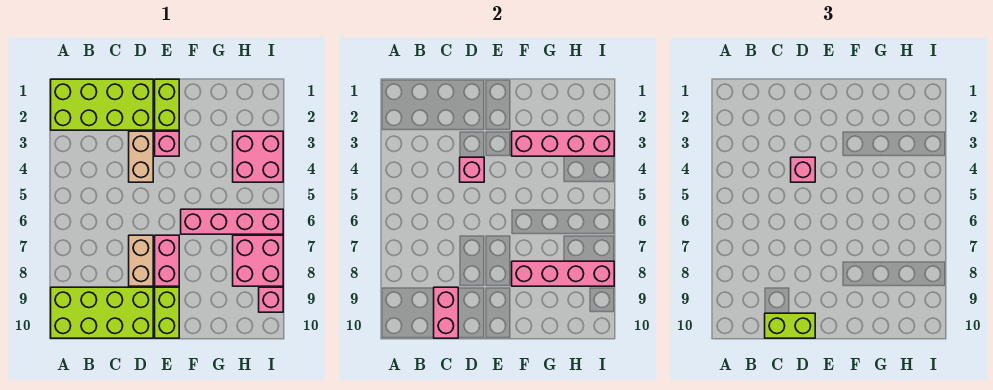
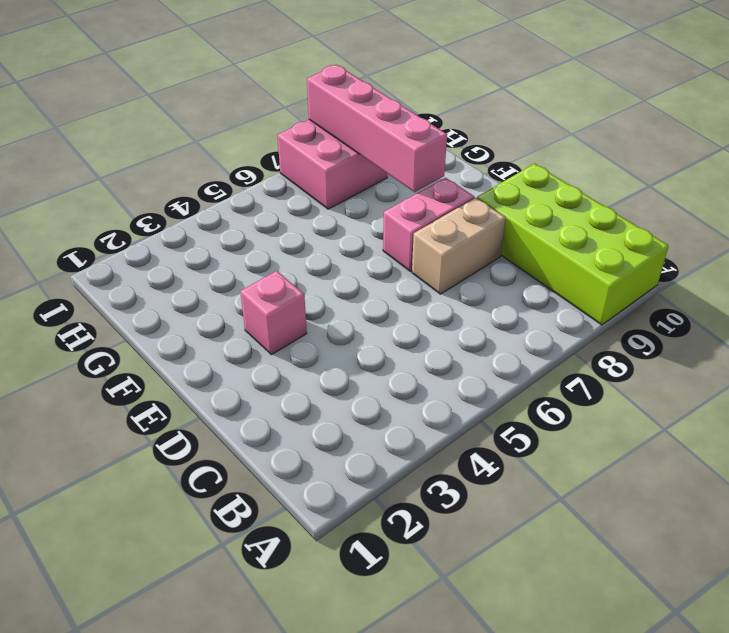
none -> lime 2x4 brick [51,79,153,130]
none -> tan 1x2 brick [129,131,153,182]
none -> lime 1x2 brick [155,79,179,130]

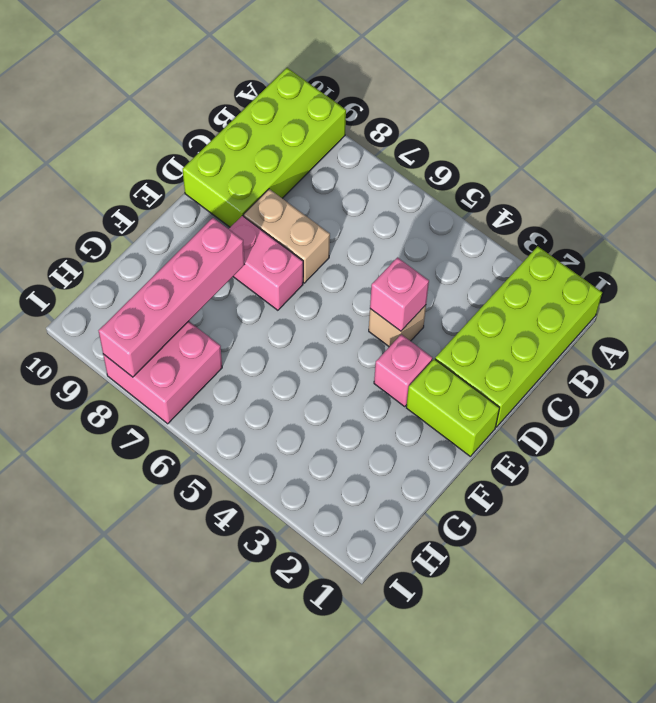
tan 1x1 brick [369,305,426,347] -> tan 1x2 brick [129,131,153,182]
none -> lime 1x2 brick [155,287,179,338]
none -> pink 1x4 brick [181,209,283,234]
none -> pink 2x2 brick [233,131,283,182]

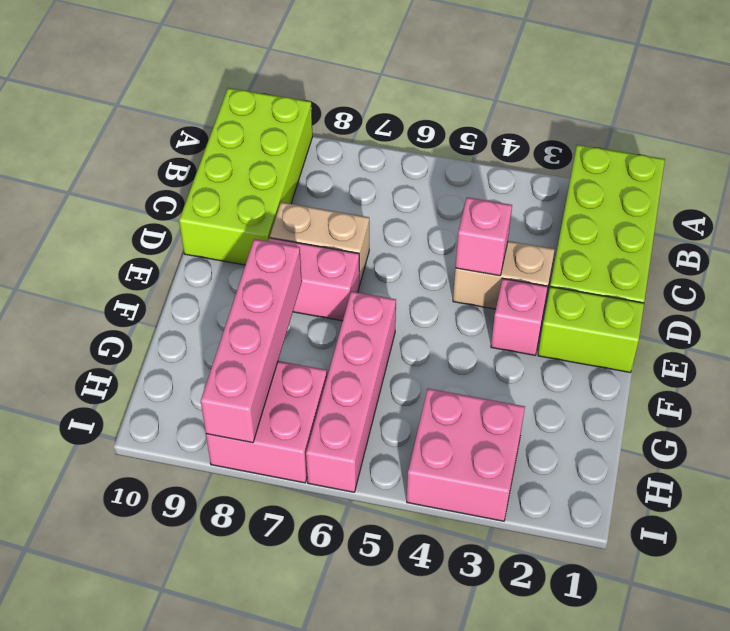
none -> lime 1x2 brick [155,287,179,338]
none -> pink 1x1 brick [259,287,283,312]
none -> pink 1x2 brick [434,287,458,338]

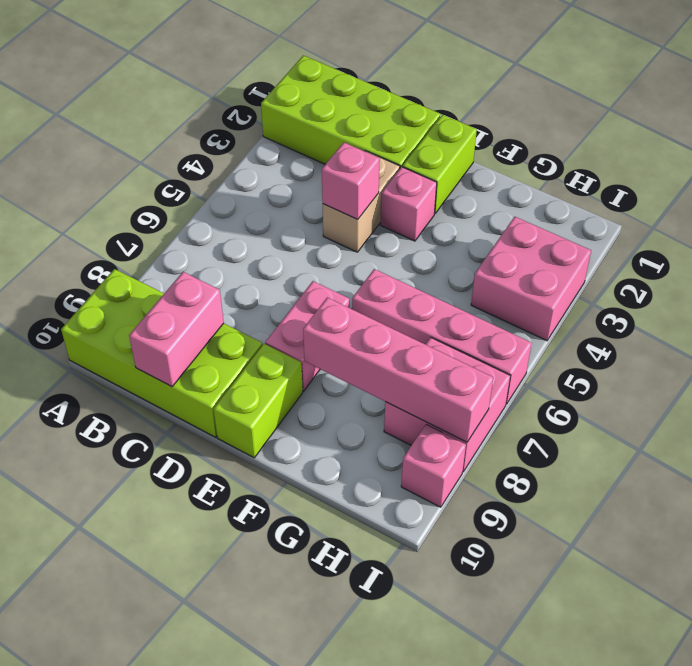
none -> tan 1x2 brick [129,235,153,286]
none -> pink 1x4 brick [512,131,614,156]
none -> lime 1x2 brick [765,313,815,338]

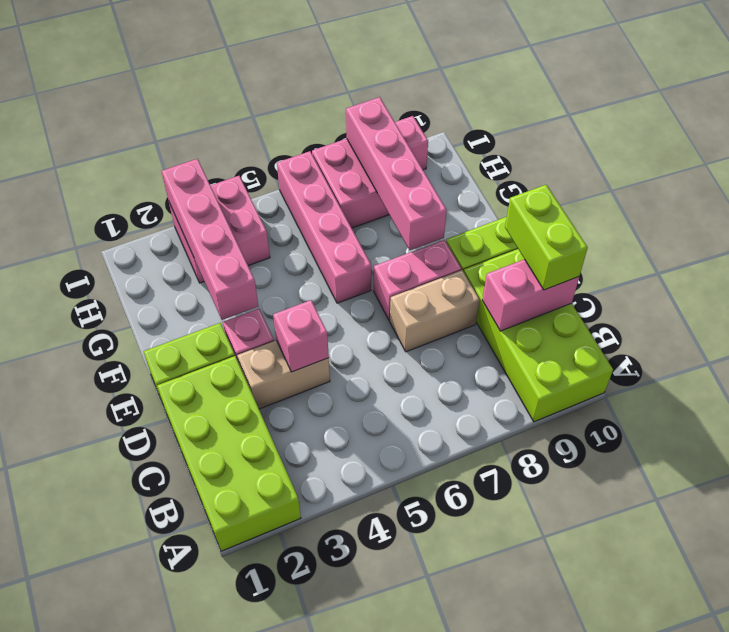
none -> pink 1x1 brick [791,157,815,182]

